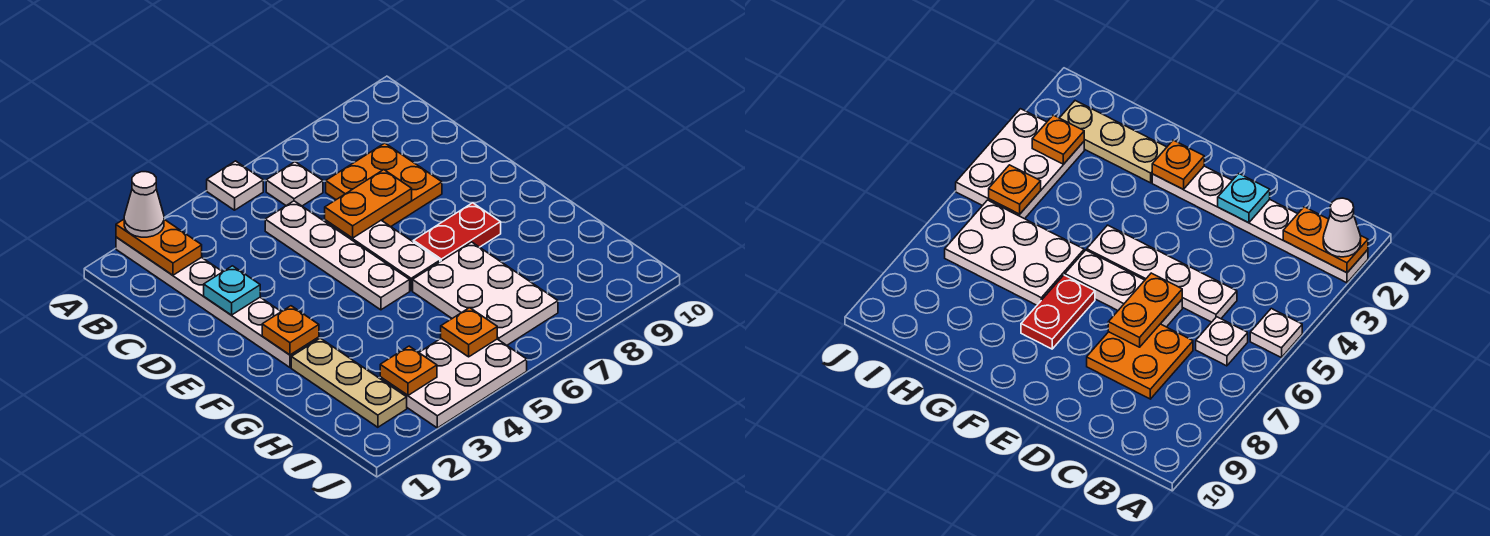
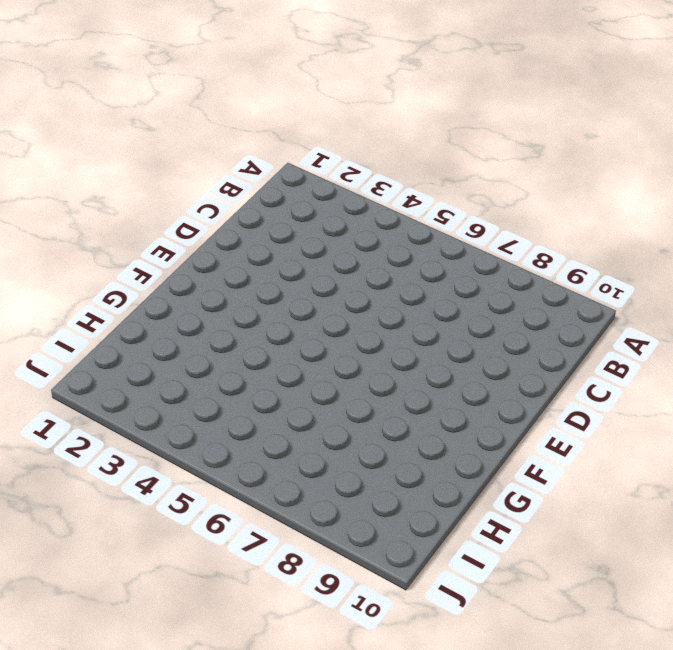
none -> white 1x6 plate [116,237,319,368]
none -> white 1x1 plate [207,161,263,210]
none -> white 1x1 plate [266,162,323,206]

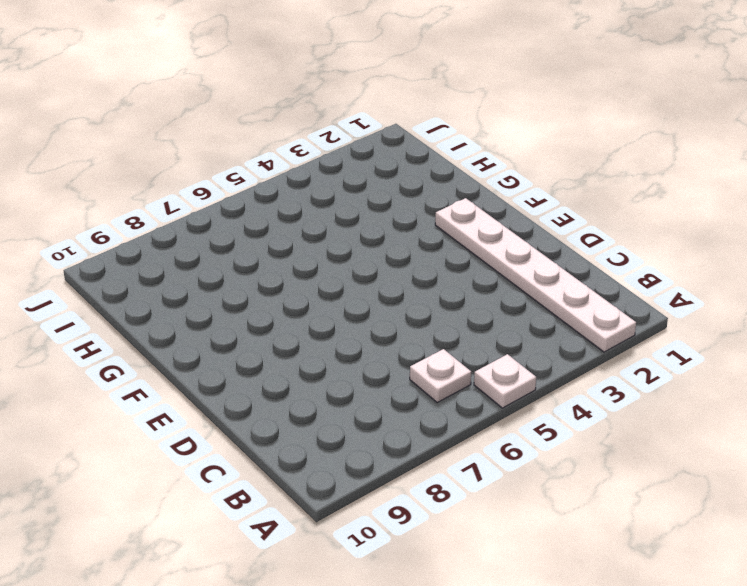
none -> white 1x4 plate [265,201,410,310]
none -> orange 2x2 plate [326,143,442,227]
none -> white 1x3 plate [325,220,440,291]

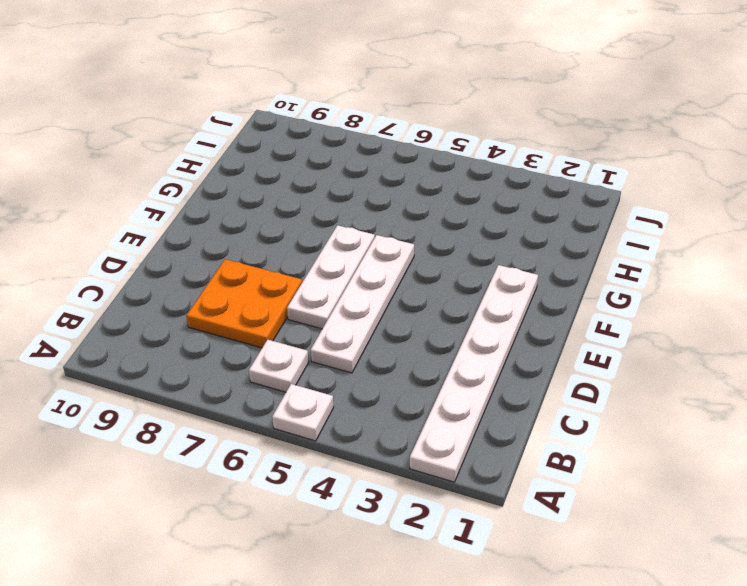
none -> red 1x2 plate [414,203,501,262]
none -> tan 1x3 plate [291,338,407,427]
none -> white 2x3 plate [413,242,558,345]

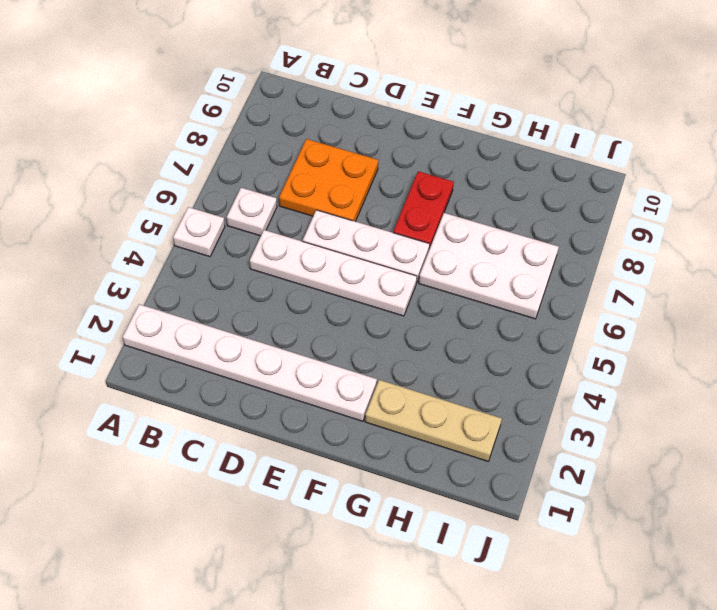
none -> white 2x3 plate [380,339,527,428]
none -> orange 1x2 plate [116,219,202,275]
none -> cyan 1x1 plate [204,266,260,315]

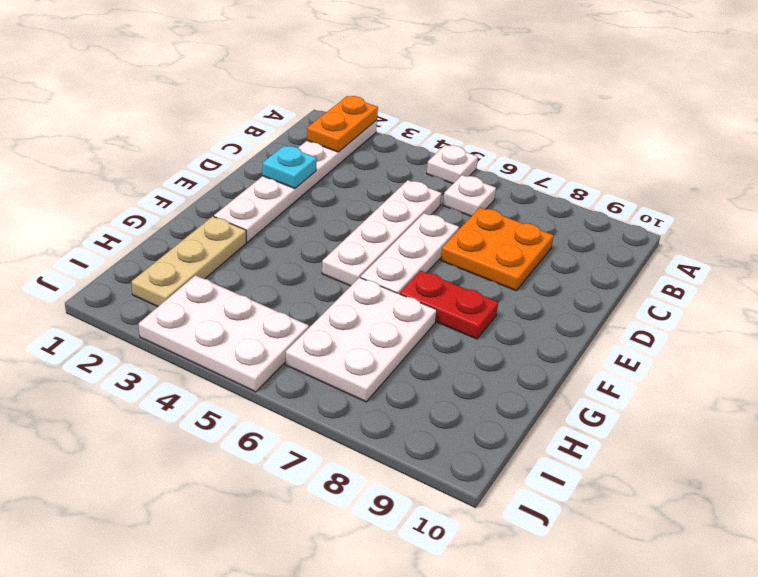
none -> orange 1x2 plate [325,170,412,238]
none -> orange 1x1 plate [262,306,319,355]
none -> orange 1x1 plate [380,346,437,395]

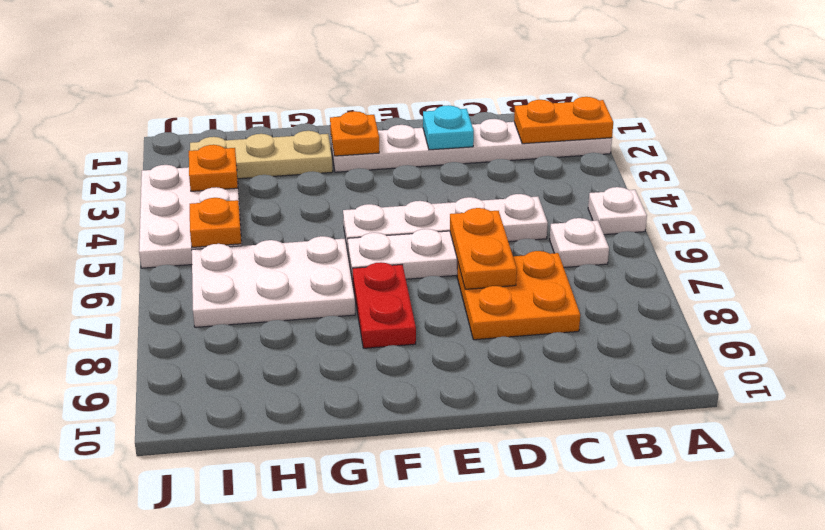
none -> white 1x1 cone [124,172,164,237]

